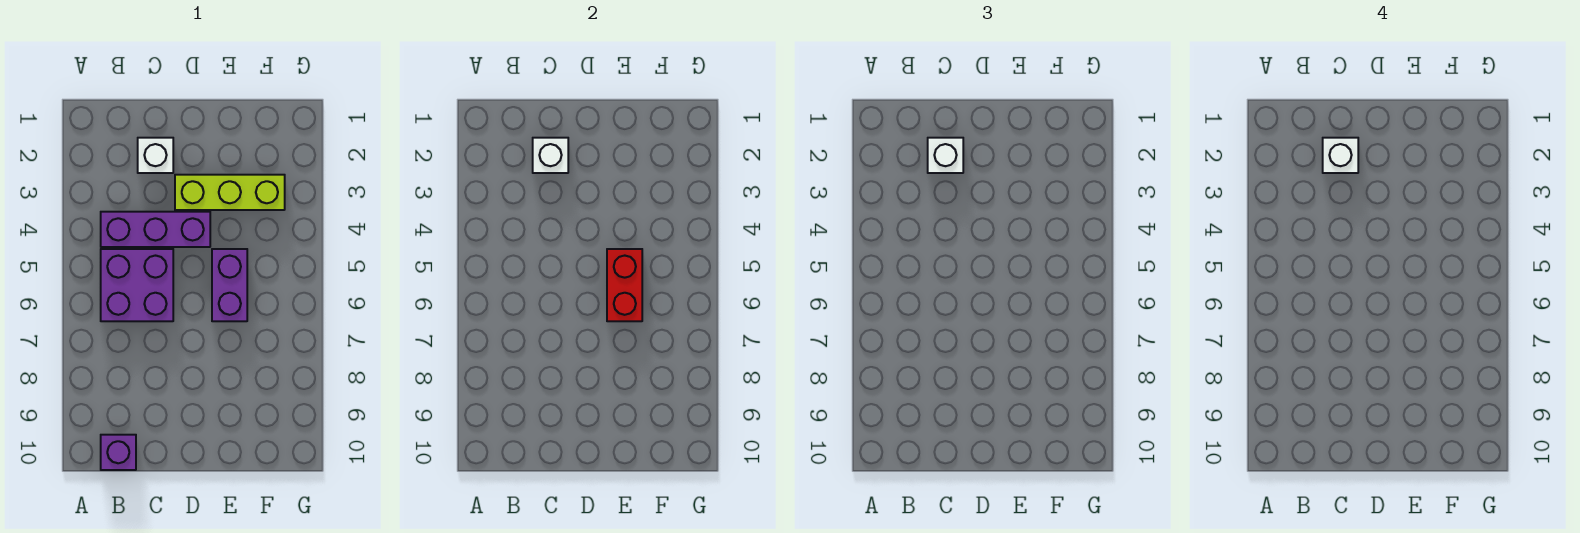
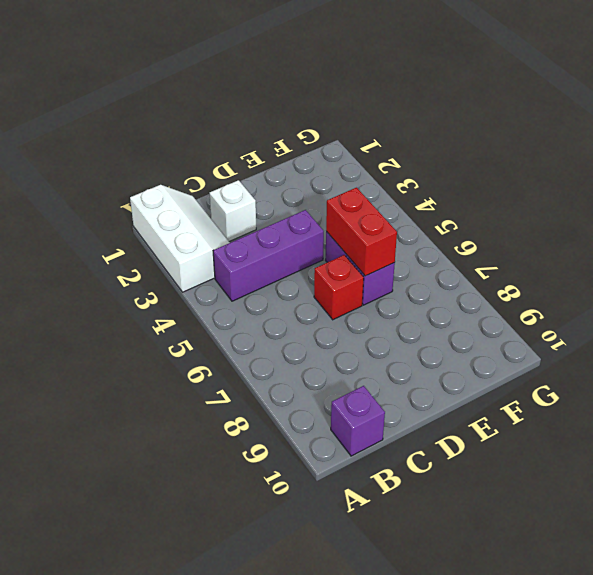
white 2x3 slope [130,185,230,292] -> none
red 1x1 brick [314,255,364,320] -> none
none -> purple 2x2 brick [101,249,173,321]
none -> lime 1x3 brick [175,175,285,210]

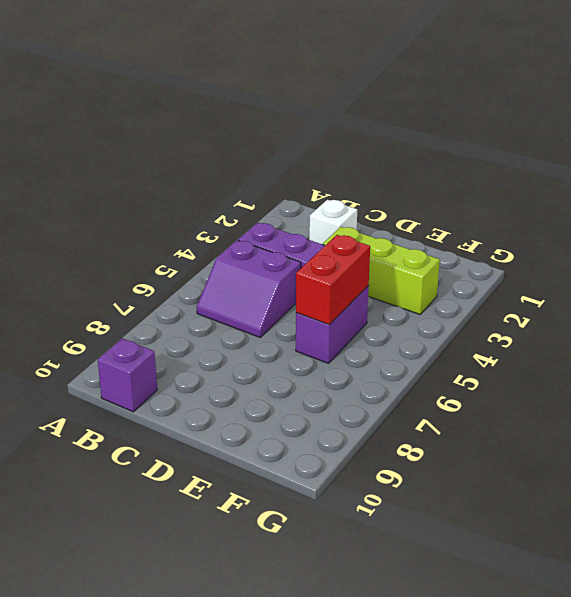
purple 2x2 slope [197,240,301,337] -> purple 2x2 brick [101,249,173,321]
none -> white 1x1 brick [533,138,568,173]
none -> white 1x1 brick [928,138,963,173]

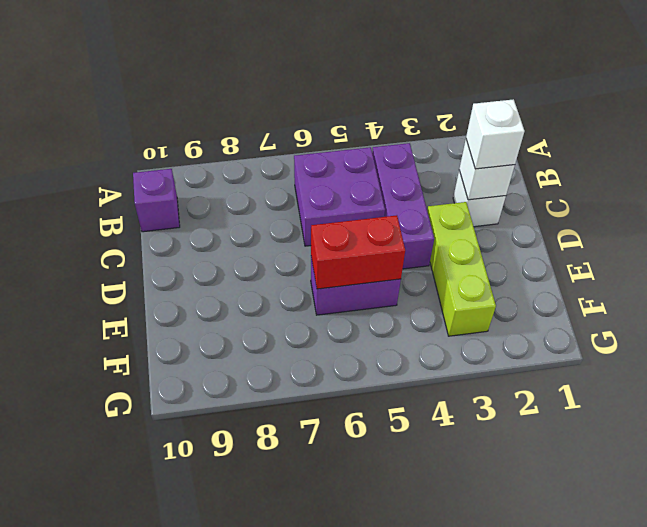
none -> white 1x1 brick [1323,138,1358,173]

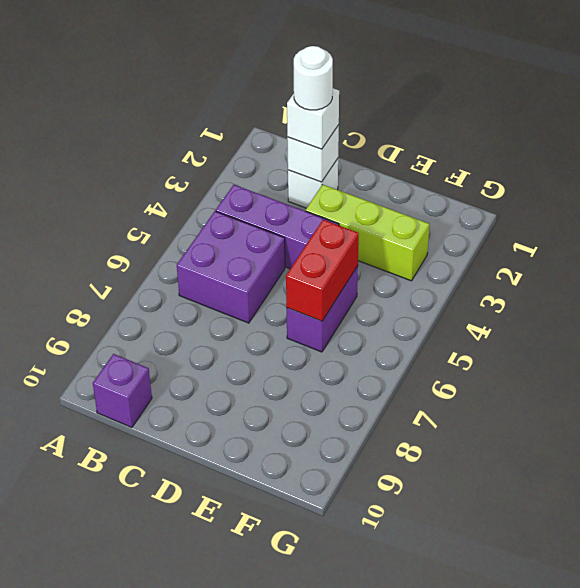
white 1x1 round brick [294,46,333,110] -> white 1x1 brick [1323,138,1358,173]

